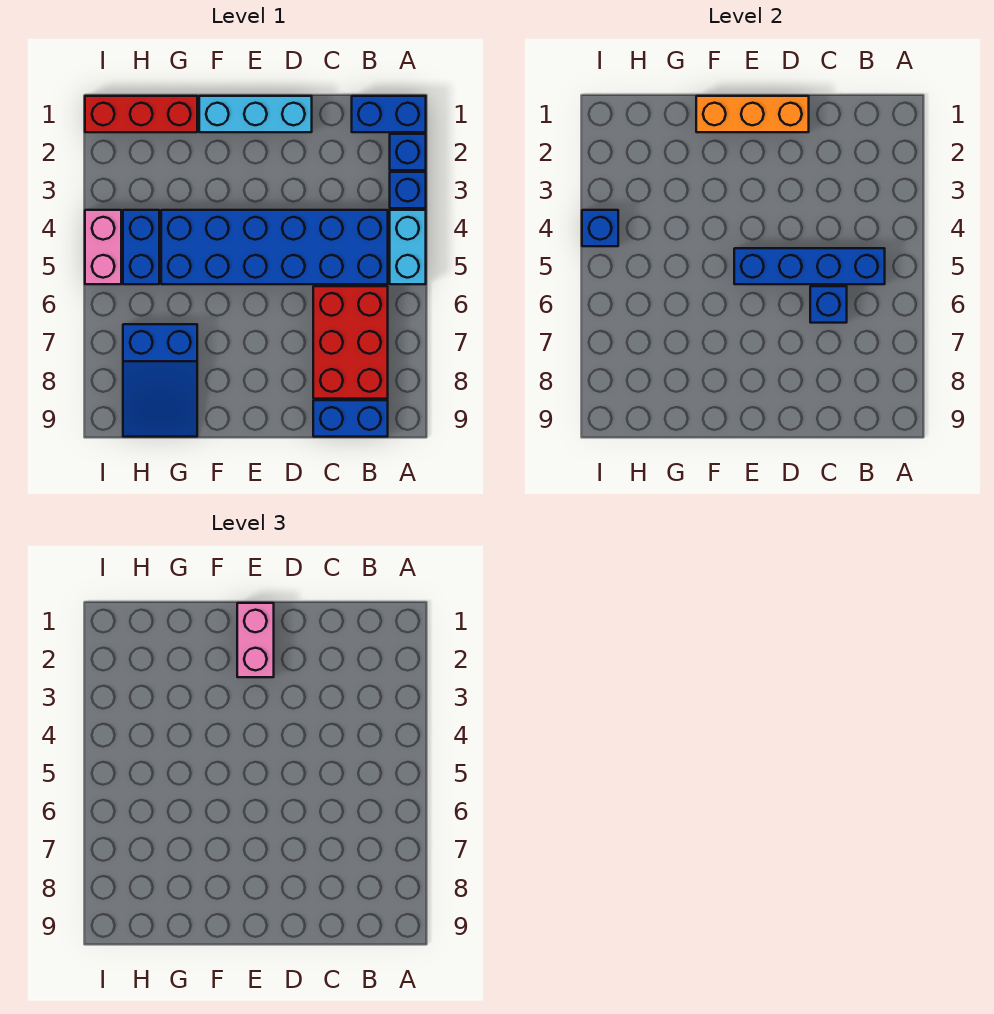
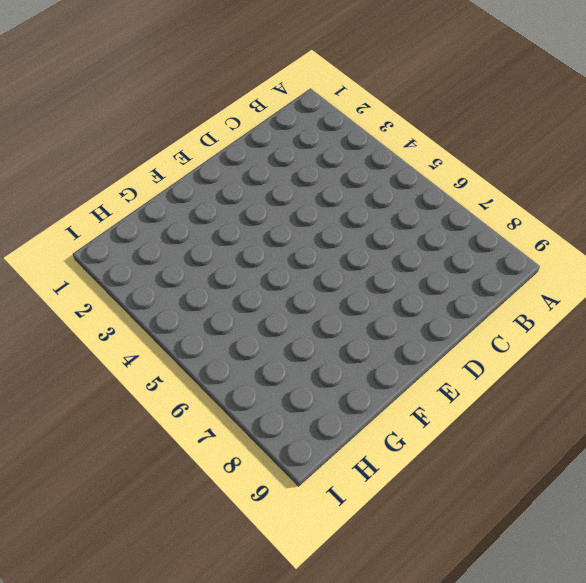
none -> blue 1x2 brick [352,96,426,132]
none -> blue 1x1 brick [390,134,426,170]
none -> blue 1x1 brick [390,172,426,208]

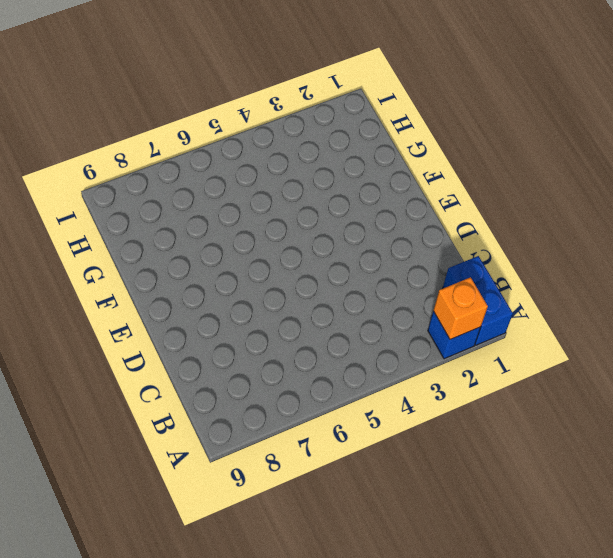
orange 1x1 brick [433,277,488,339] -> none
none -> blue 1x1 brick [390,172,426,208]
none -> cyan 1x2 brick [390,210,426,284]
none -> blue 2x6 brick [161,210,388,284]

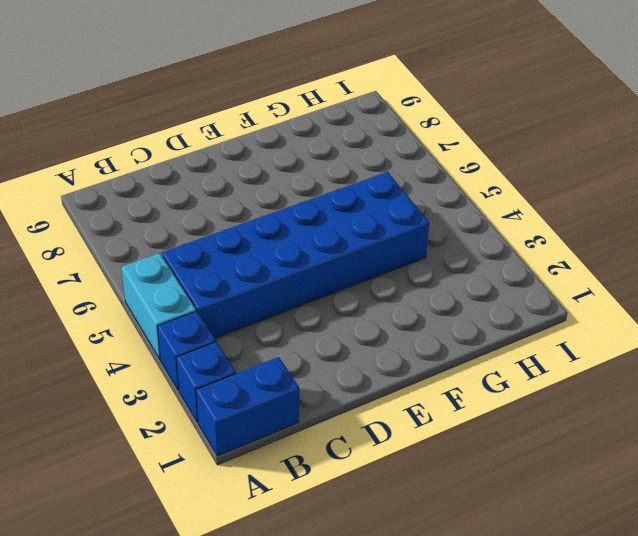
none -> red 2x3 brick [313,286,388,399]
none -> blue 1x2 brick [313,400,388,437]
none -> cyan 1x3 brick [199,96,312,132]

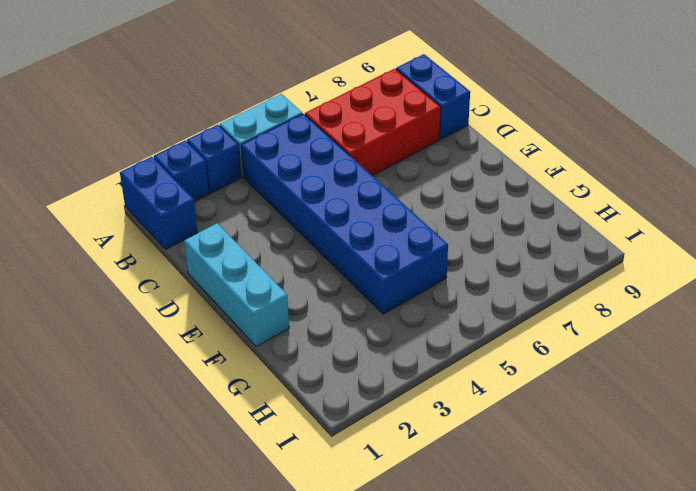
none -> red 1x3 brick [85,96,197,132]
none -> blue 2x3 slope [123,324,197,437]
none -> blue 1x2 brick [123,210,159,284]

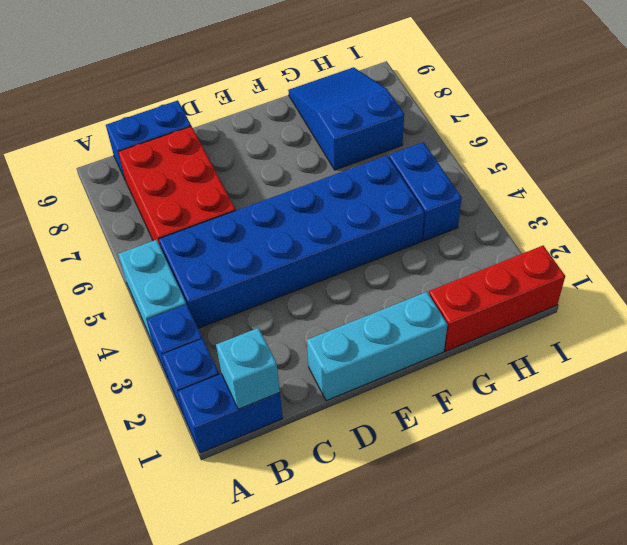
cyan 1x1 brick [216,328,280,409] -> none
none -> pink 1x2 brick [85,210,121,284]
none -> blue 1x4 brick [734,248,885,284]
none -> blue 1x1 brick [810,286,847,323]

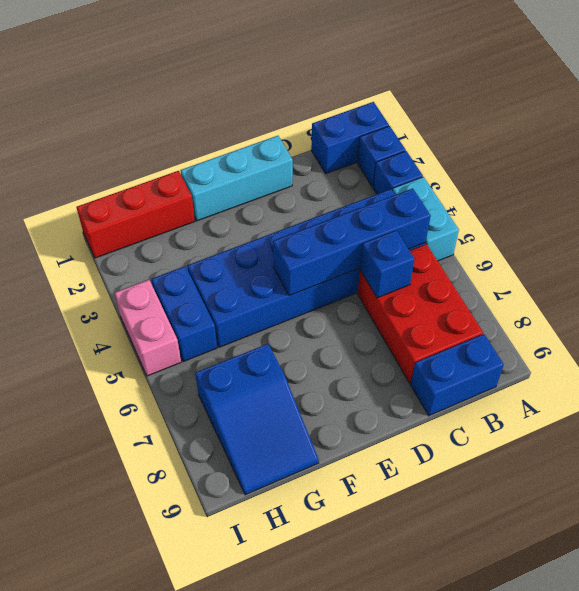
none -> orange 1x3 brick [696,96,809,132]
none -> blue 1x1 brick [582,210,618,246]
none -> pink 1x2 brick [237,603,274,677]

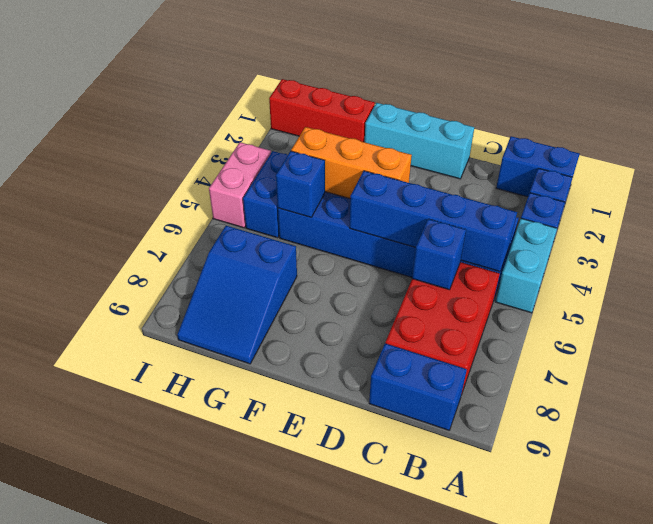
orange 1x3 brick [291,127,412,198] -> orange 1x3 brick moved to [696,96,809,132]
blue 1x1 brick [276,151,325,217] -> blue 1x1 brick moved to [582,210,618,246]
none -> pink 1x2 brick [237,603,274,677]

